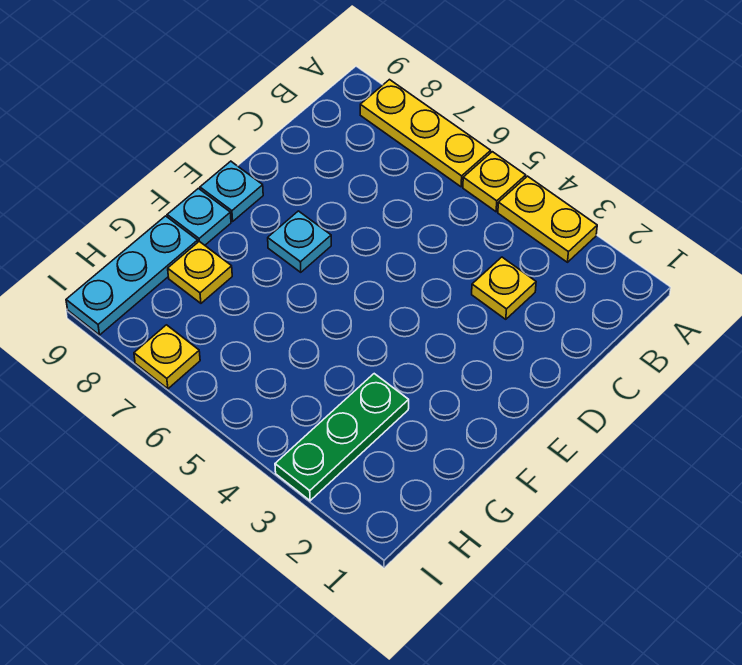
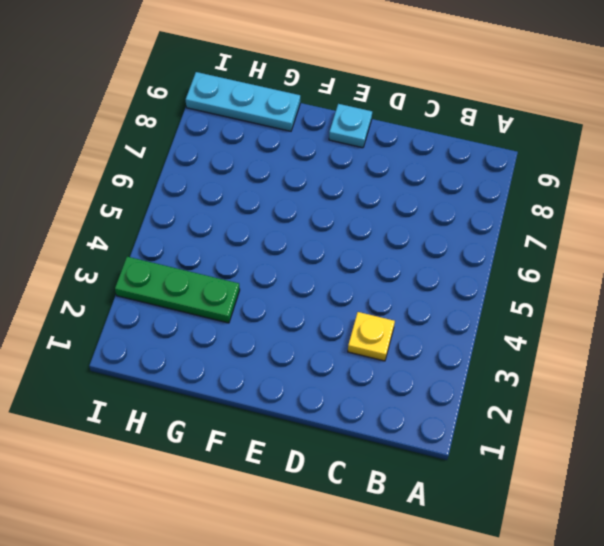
none -> yellow 1x2 plate [498,176,597,262]
none -> yellow 1x1 plate [463,152,526,212]

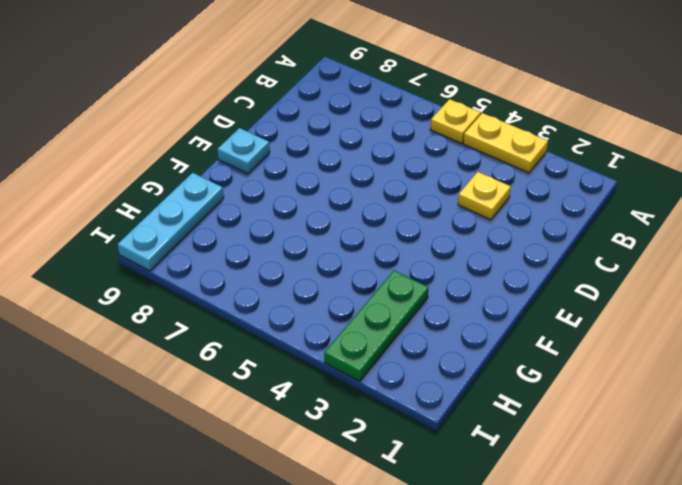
none -> yellow 1x3 plate [360,80,491,187]
none -> cyan 1x1 plate [268,211,331,272]

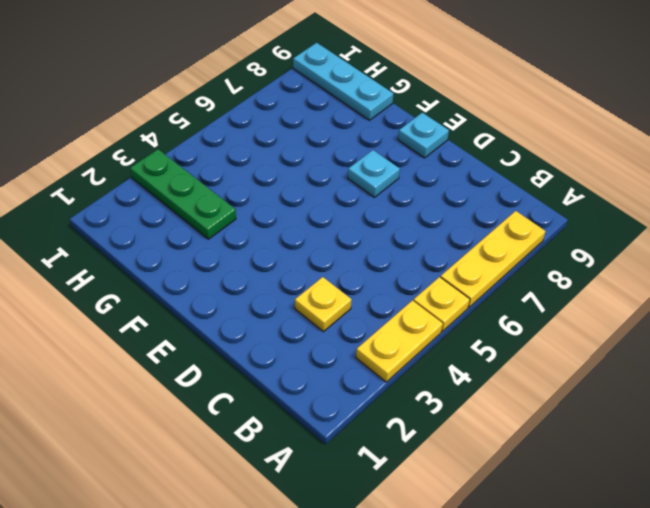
none -> cyan 1x1 plate [167,188,231,245]
none -> yellow 1x1 plate [168,241,232,303]

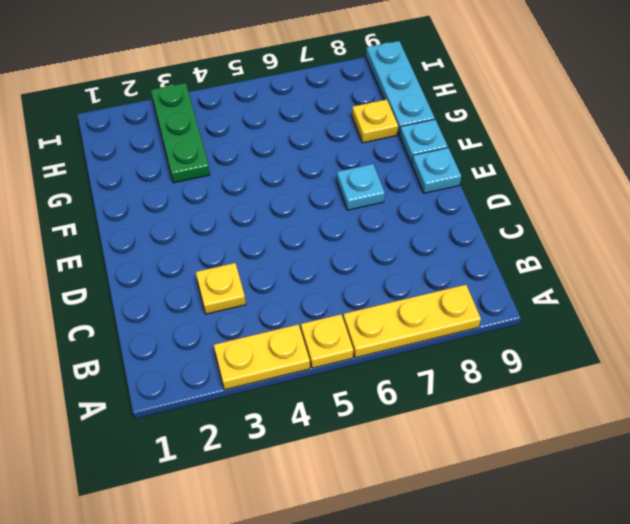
none -> yellow 1x1 plate [134,325,200,389]

